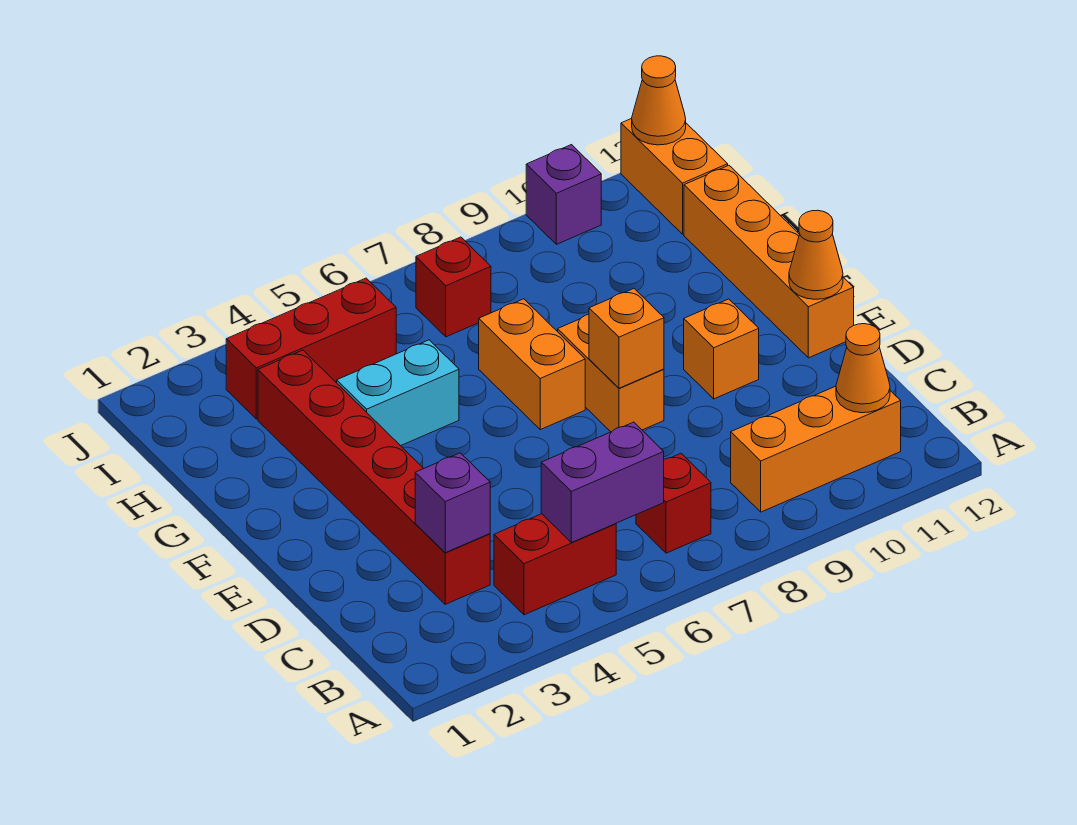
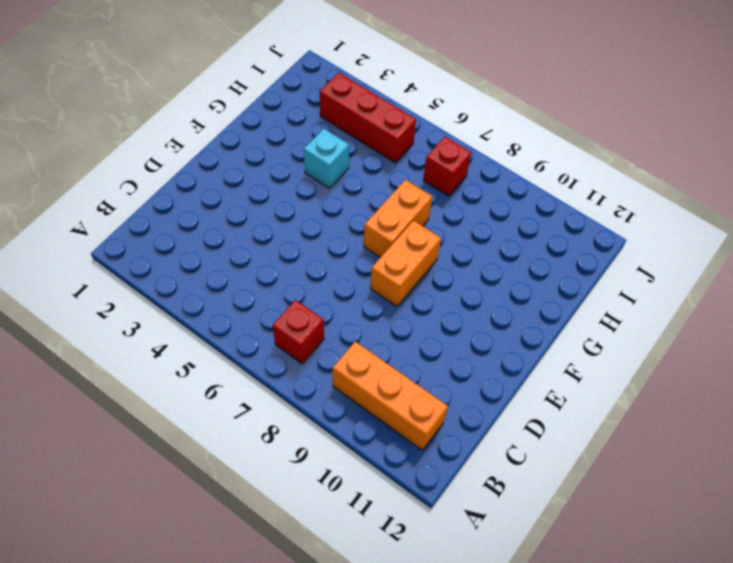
cyan 1x1 brick [304,129,349,188] -> cyan 1x2 brick [337,340,459,446]
none -> red 1x2 brick [494,514,616,615]
none -> red 1x6 brick [258,350,490,604]
none -> orange 1x1 brick [684,299,759,399]

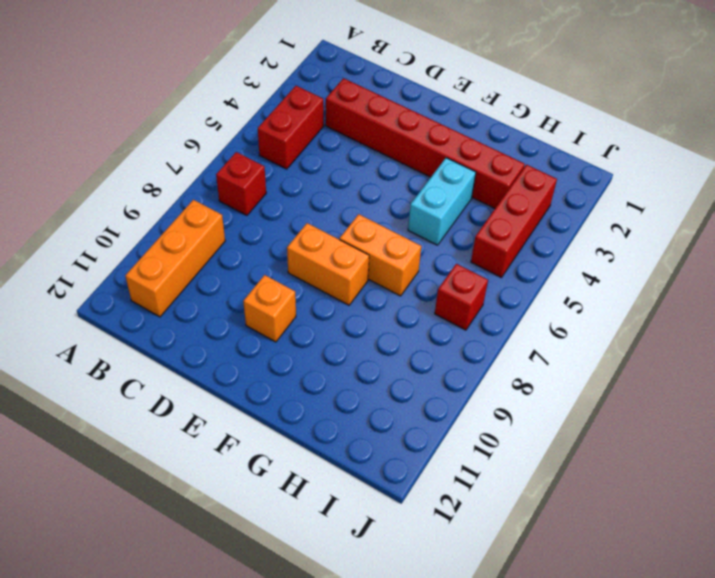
none -> orange 1x4 brick [684,165,854,358]
none -> orange 1x2 brick [621,118,728,234]
none -> purple 1x1 brick [526,145,601,244]

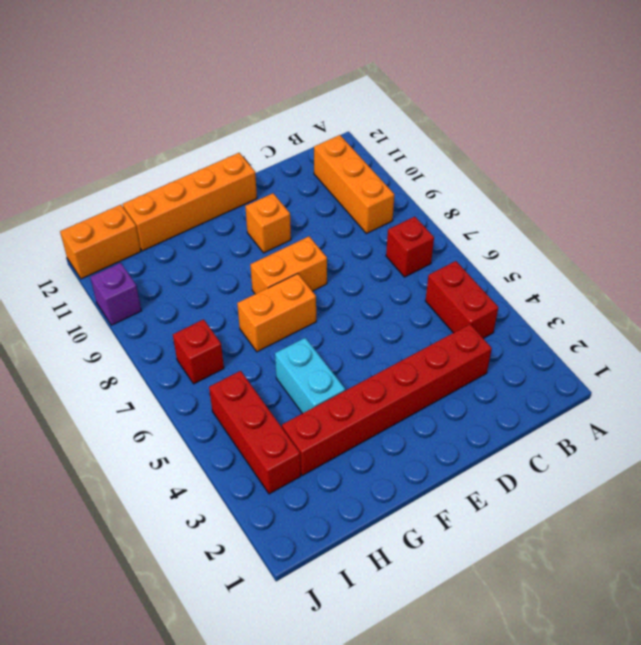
none -> purple 1x2 brick [541,422,664,543]
none -> orange 1x1 cone [836,324,890,413]
none -> purple 1x1 brick [415,453,490,553]

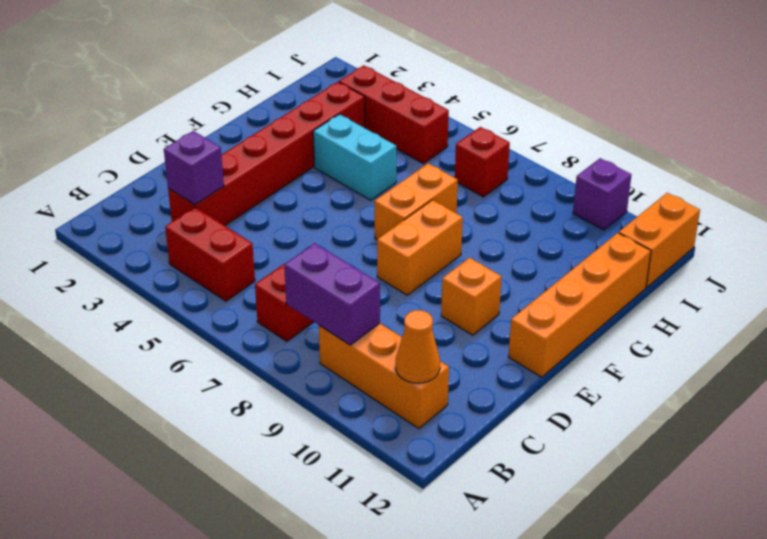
purple 1x2 brick [284,243,380,345] -> purple 1x2 brick moved to [541,422,664,543]
none -> orange 1x1 brick [589,289,664,388]
none -> orange 1x1 cone [789,210,843,299]
none -> orange 1x1 cone [632,56,686,145]

